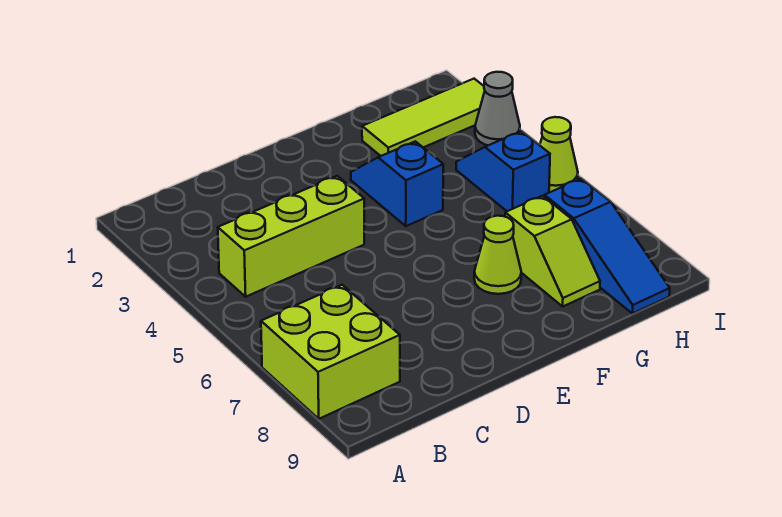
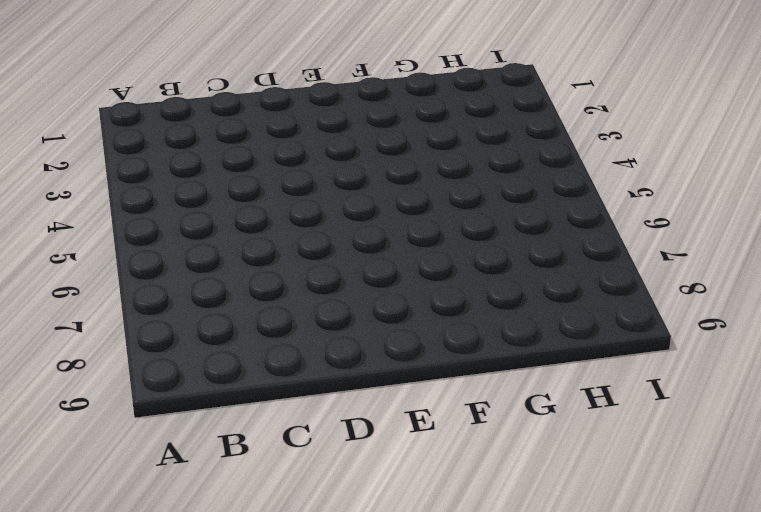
none -> lime 2x2 brick [261,285,400,419]
none -> lime 1x3 brick [218,176,364,297]

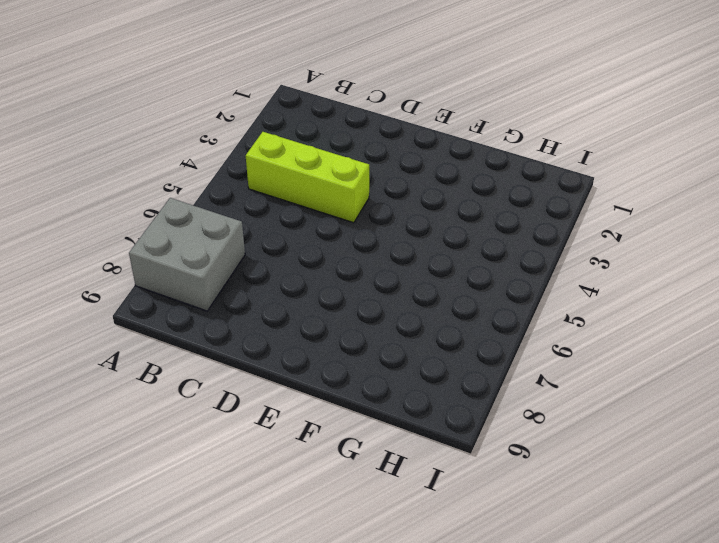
grey 2x2 brick [129,198,245,311] -> lime 2x2 brick [261,285,400,419]
none -> blue 1x2 slope [351,141,443,226]
none -> lime 1x1 cone [474,216,521,294]

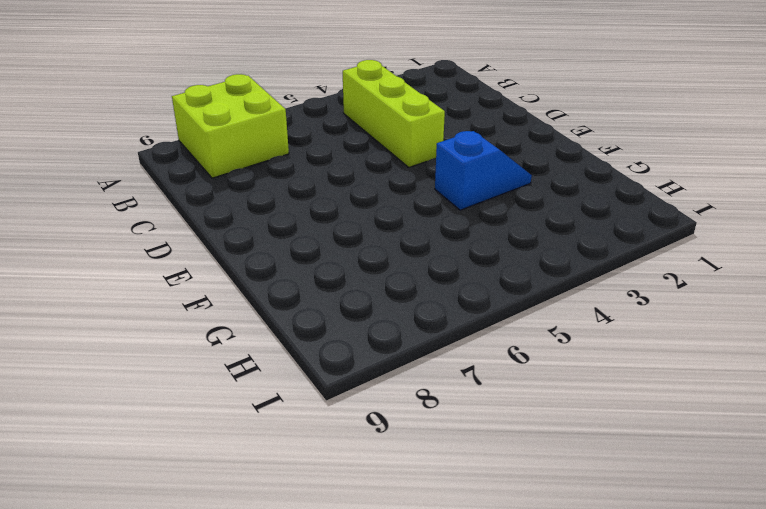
none -> lime 1x1 cone [474,216,521,294]
none -> lime 1x3 tile [362,79,485,156]

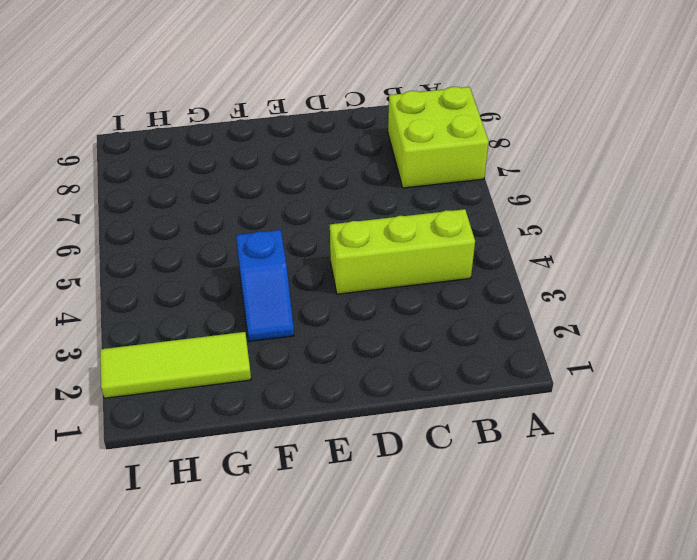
none -> lime 1x1 cone [474,216,521,294]
none -> lime 1x2 slope [505,196,600,306]

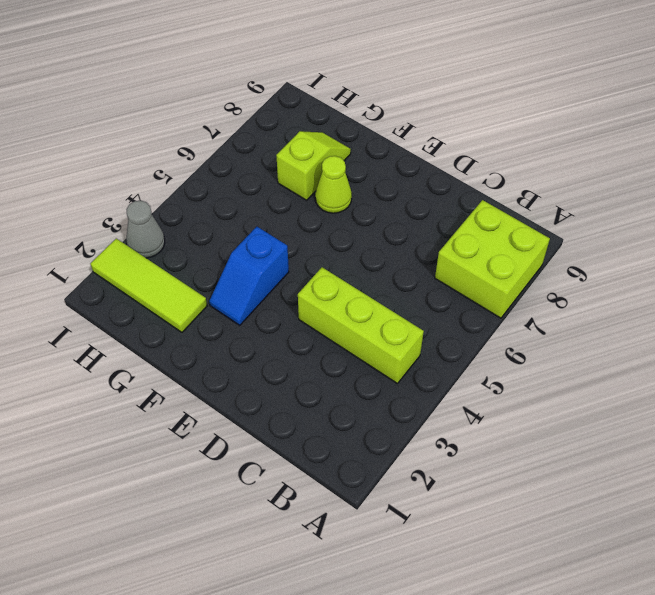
none -> blue 1x2 slope [456,131,550,211]
none -> blue 1x3 slope [544,179,670,314]

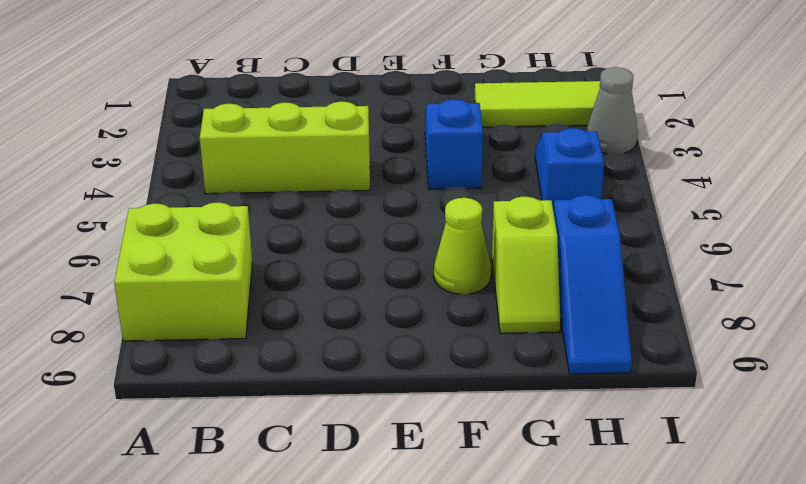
none -> lime 1x1 cone [540,117,578,193]

